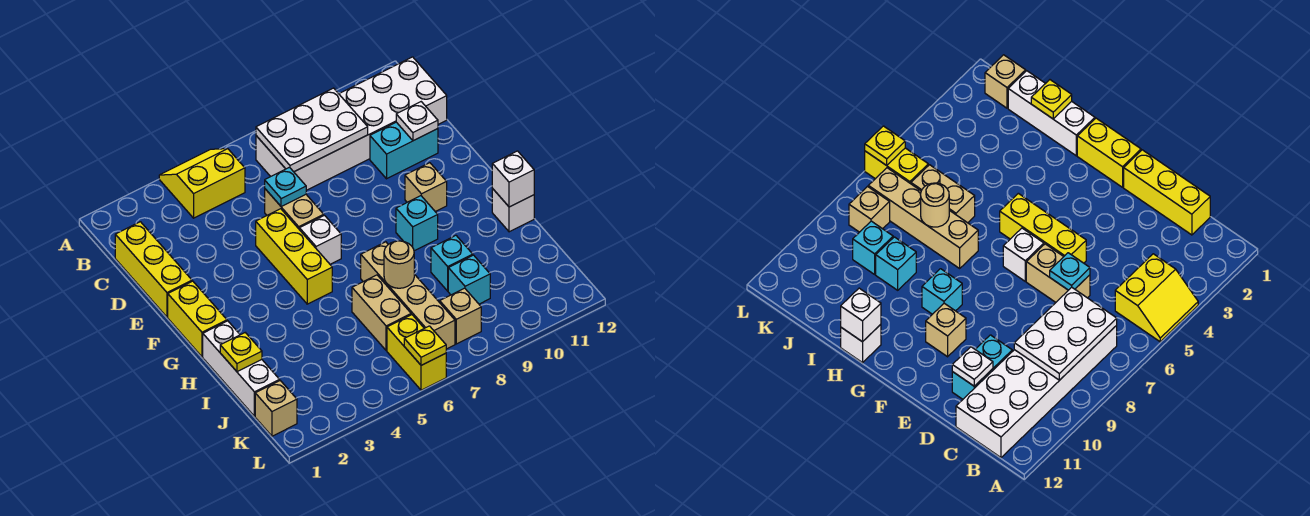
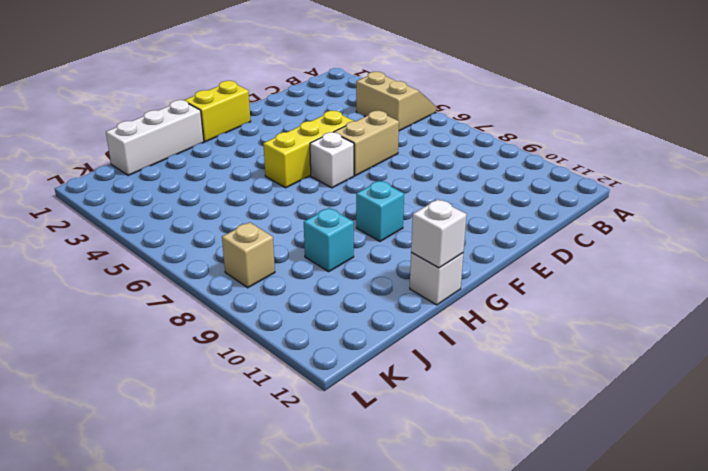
tan 2x2 slope [356,72,436,131] -> yellow 2x2 slope [159,149,245,218]
none -> white 2x6 brick [256,57,447,190]
none -> yellow 1x3 brick [115,222,192,317]
none -> cyan 1x2 brick [370,122,438,179]

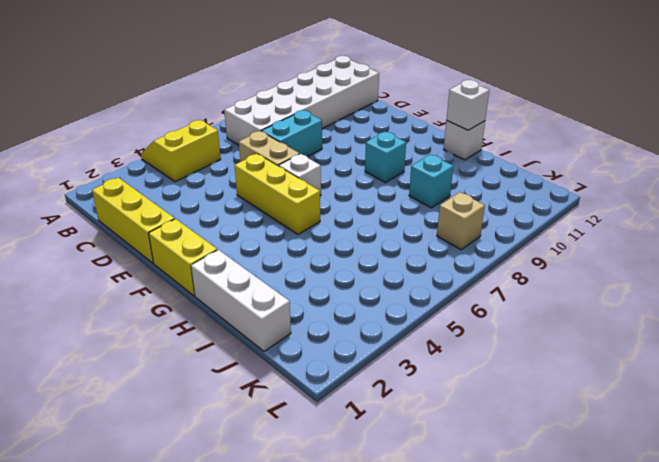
cyan 1x2 brick [262,110,322,157] -> cyan 1x2 brick moved to [370,122,438,179]
none -> tan 1x1 brick [405,163,447,212]
none -> tan 1x4 brick [361,242,455,349]
none -> tan 1x2 brick [352,275,411,351]

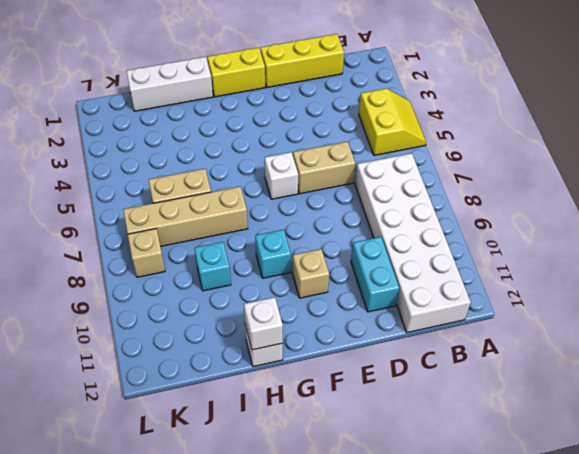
none -> yellow 1x3 brick [256,209,332,304]
none -> cyan 1x1 brick [448,255,490,304]
none -> tan 1x1 brick [255,381,297,436]

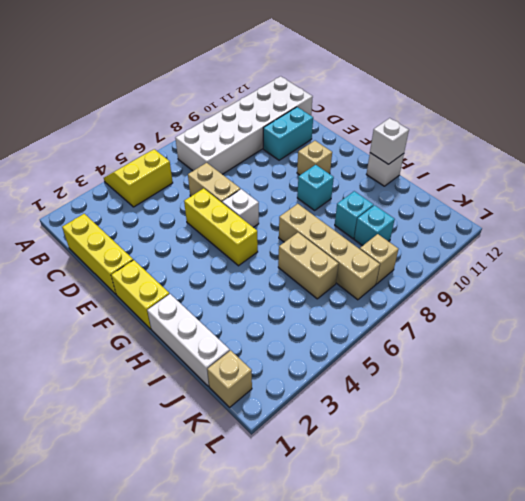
none -> yellow 1x2 brick [387,315,446,390]
none -> white 2x3 plate [256,88,368,172]
none -> cyan 1x1 plate [265,167,306,207]

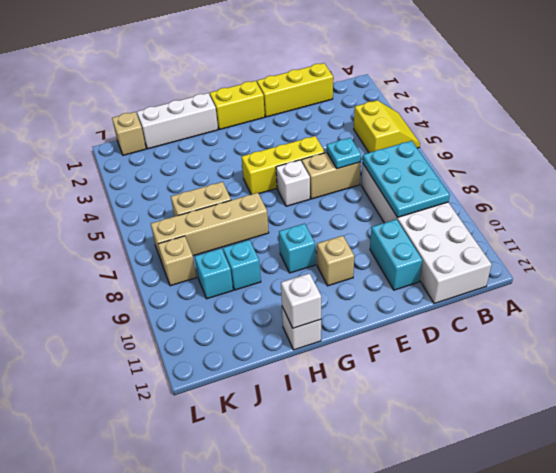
cyan 2x3 plate [363,141,450,217] -> white 2x3 plate [256,88,368,172]
none -> yellow 1x2 brick [387,315,446,390]
none -> white 1x1 plate [396,102,438,141]
none -> yellow 1x1 plate [220,333,262,372]

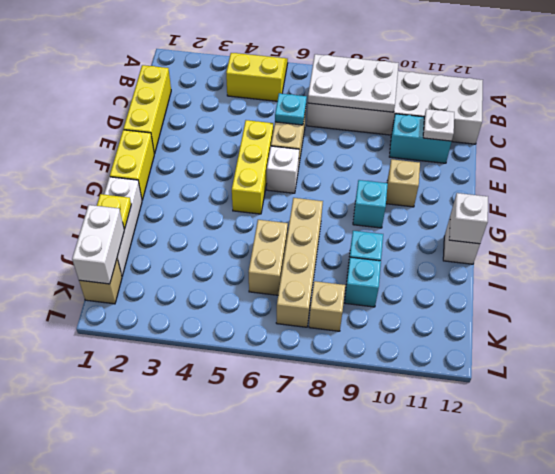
white 1x2 brick [72,205,124,284] -> none
none -> yellow 1x2 brick [387,315,446,390]
none -> tan 1x1 round brick [384,241,414,288]
none -> yellow 1x1 plate [404,326,446,365]

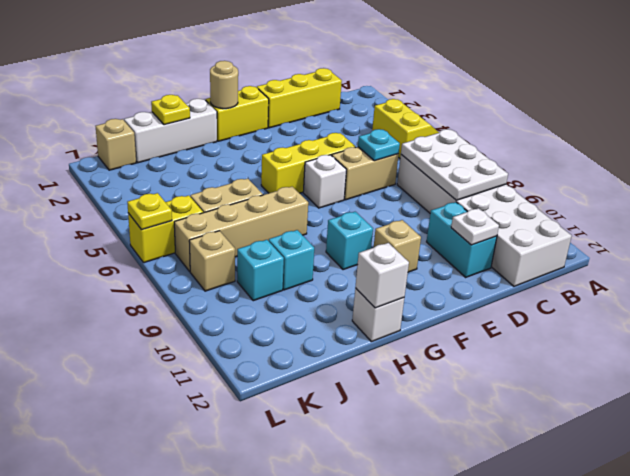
tan 1x1 round brick [210,61,238,109] -> tan 1x1 round brick moved to [384,241,414,288]

